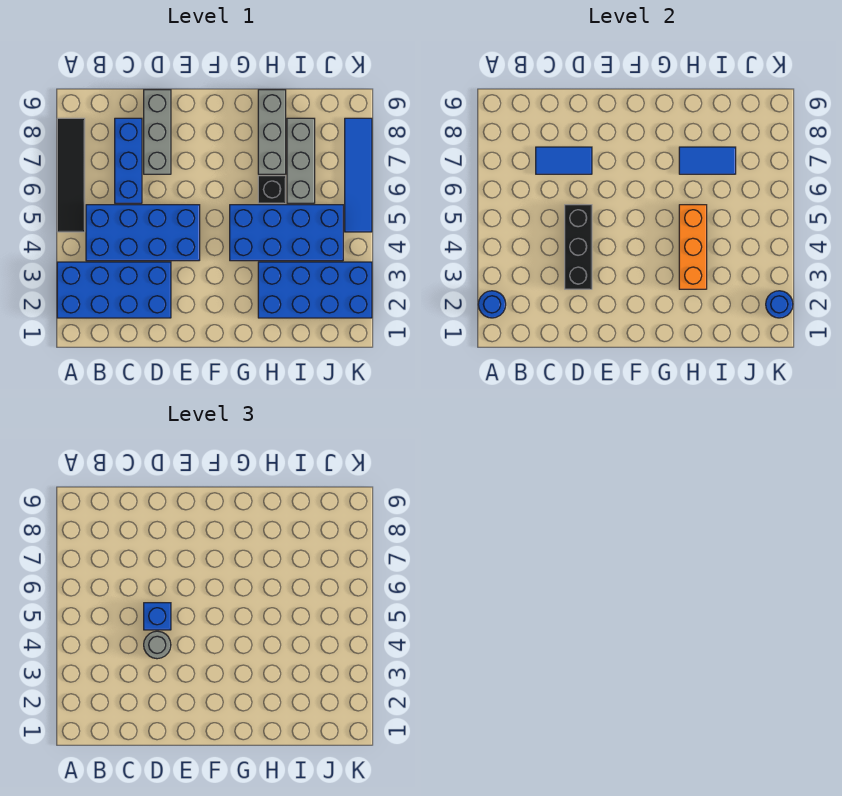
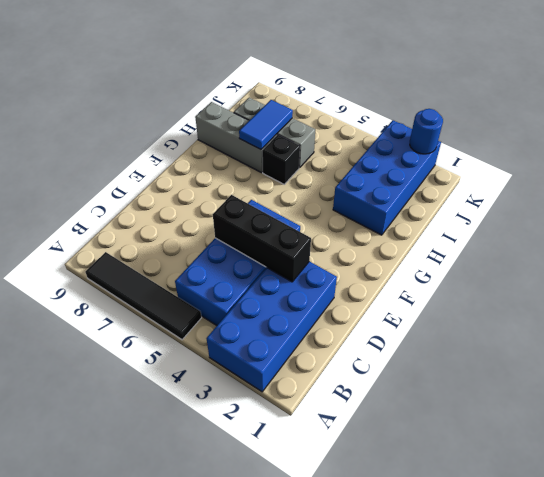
none -> blue 1x3 brick [115,118,142,203]
none -> grey 1x3 brick [144,90,171,174]
none -> blue 2x4 brick [230,205,343,261]

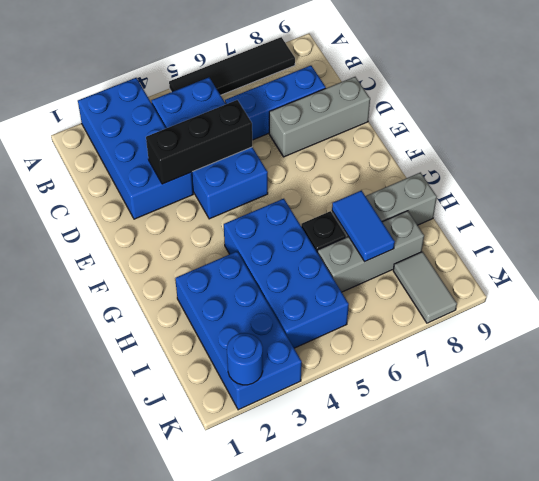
grey 1x2 tile [393,252,457,323] -> blue 1x4 tile [345,118,372,232]
none -> blue 1x1 round brick [478,291,506,318]
none -> blue 1x2 tile [536,147,592,174]
none -> orange 1x3 brick [679,205,707,289]

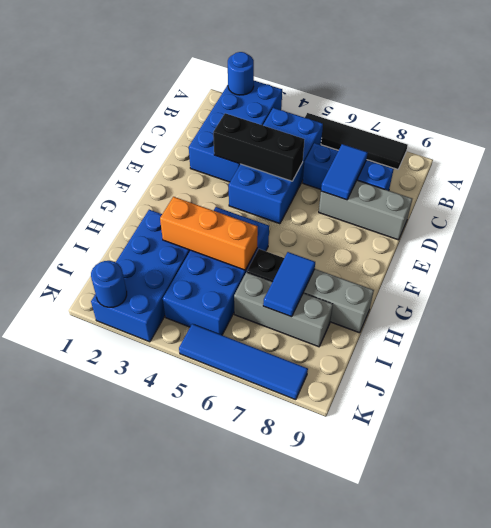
none -> grey 1x1 round brick [144,631,171,659]
none -> blue 1x1 brick [144,603,171,630]

